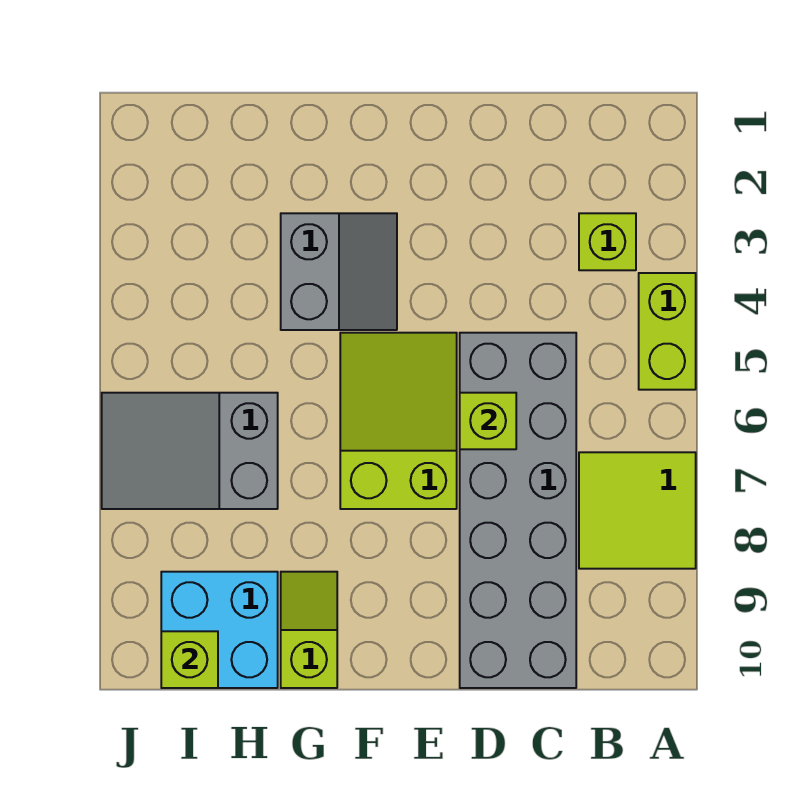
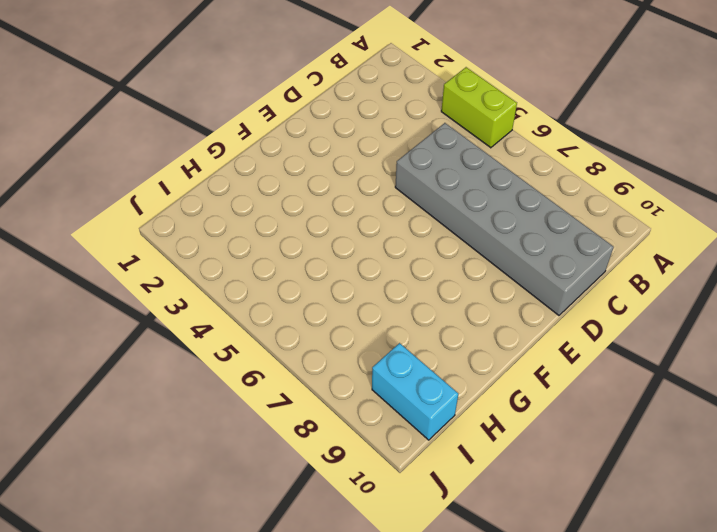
cyan 1x2 brick [372,343,458,440] -> cyan 2x2 brick [161,572,278,688]
none -> lime 2x2 tile [579,452,696,569]
none -> lime 1x1 brick [579,213,636,270]

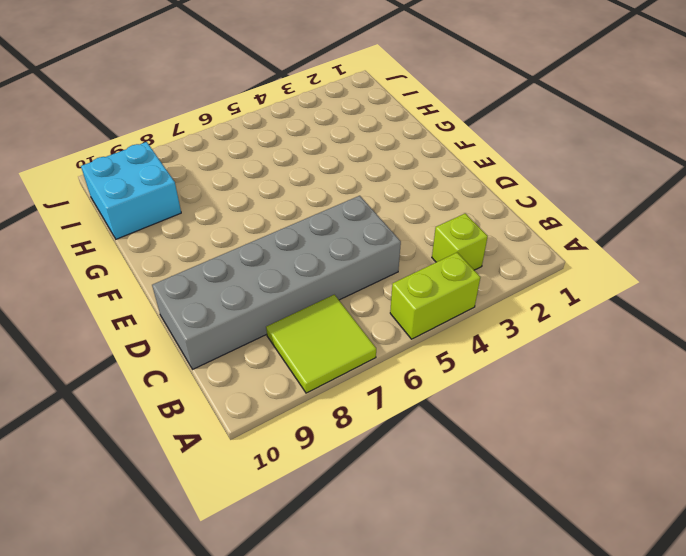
none -> lime 2x3 slope [340,333,457,509]
none -> grey 2x2 slope [281,213,397,330]

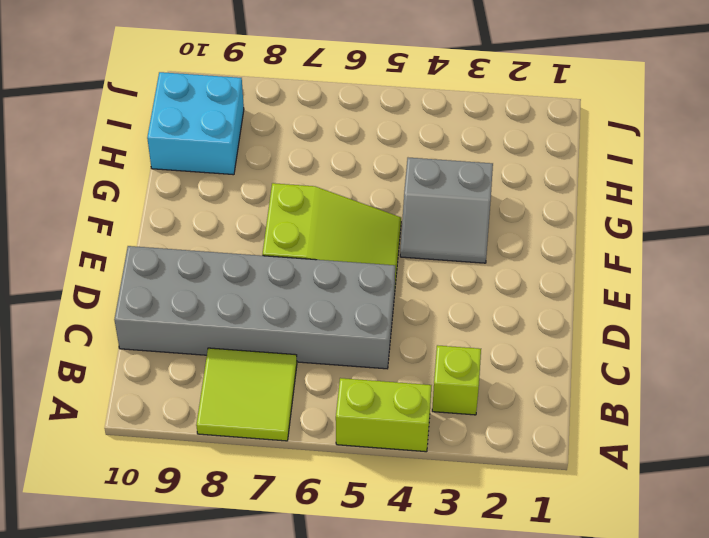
none -> lime 1x2 slope [281,572,337,688]
none -> grey 2x3 slope [102,393,278,509]

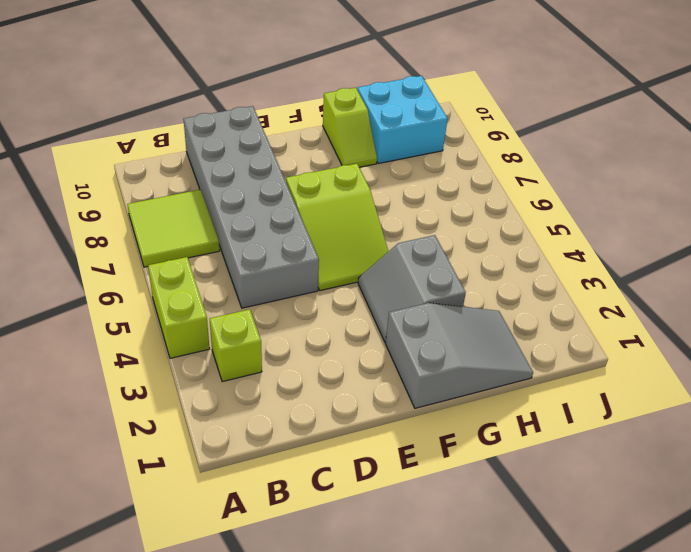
grey 2x3 slope [385,303,533,408] -> grey 2x3 slope moved to [102,393,278,509]
none -> lime 1x1 brick [460,393,516,449]
none -> lime 1x1 brick [161,631,218,688]

